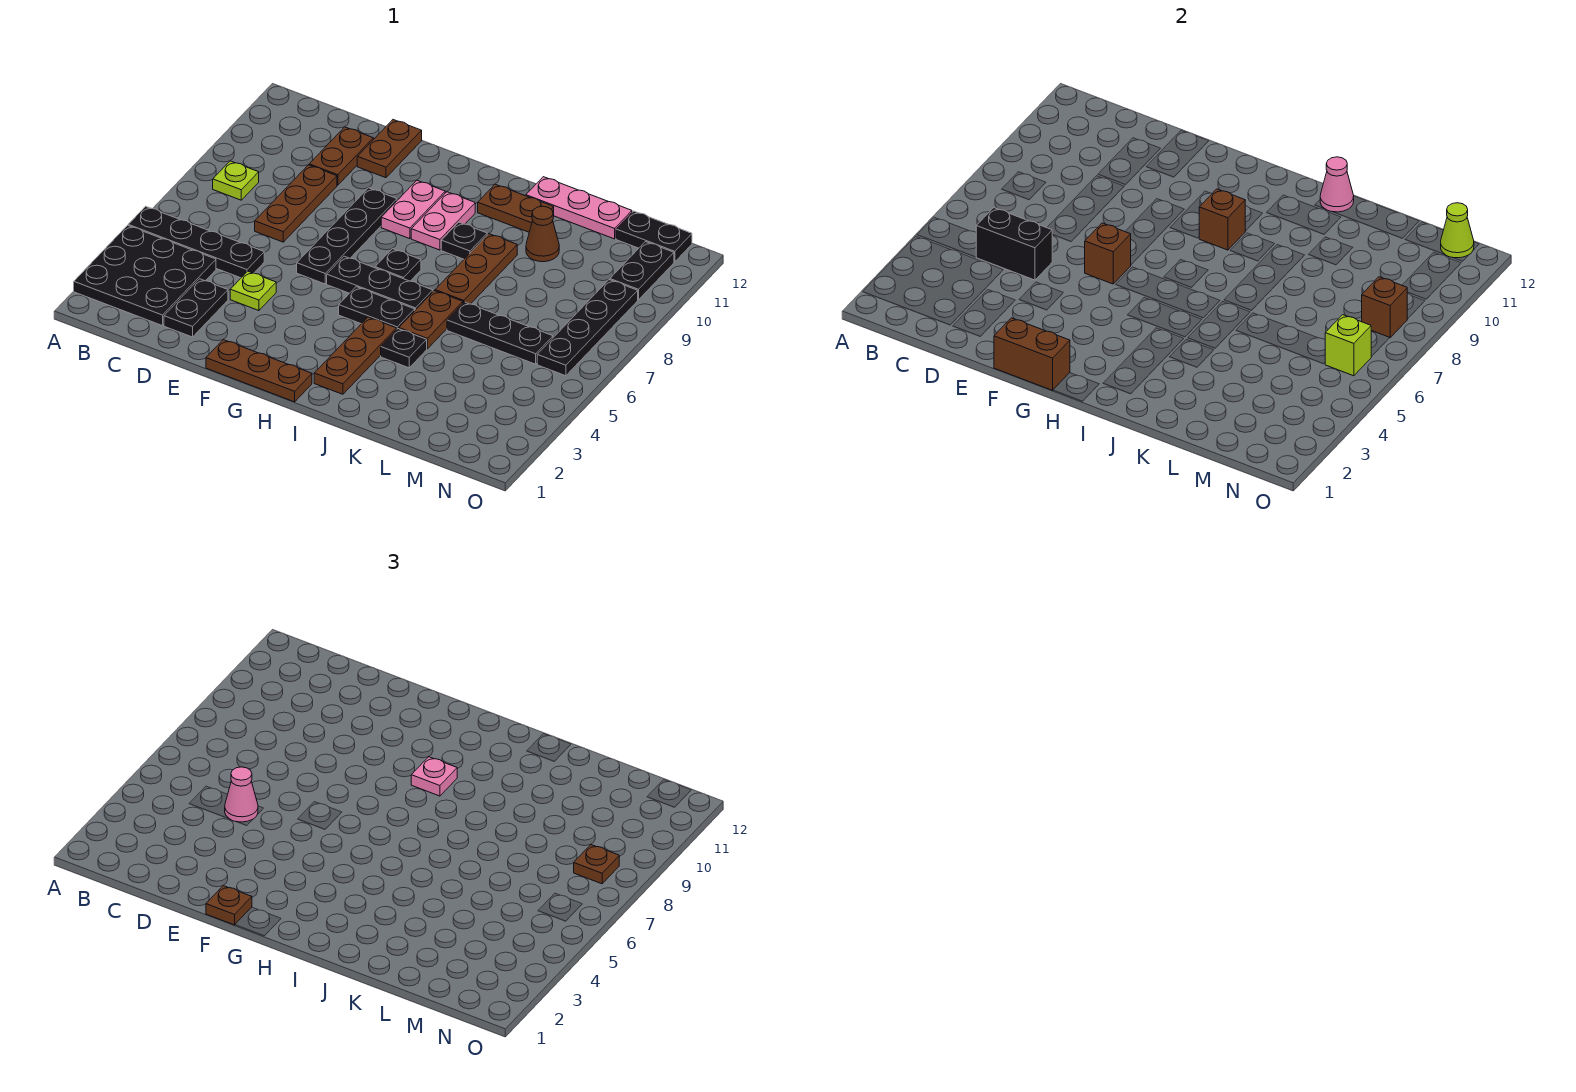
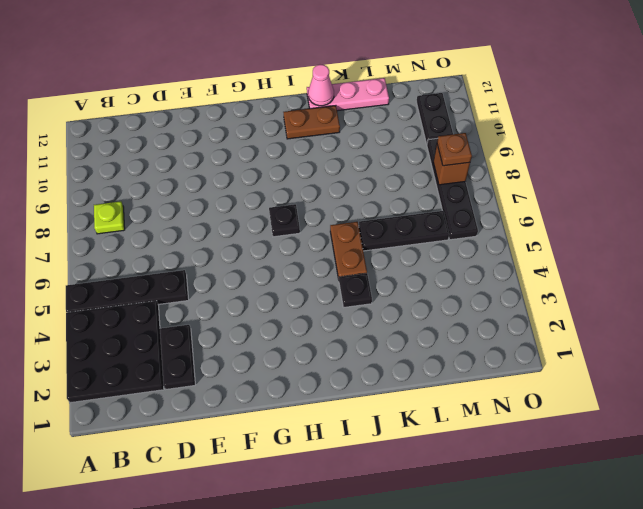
none -> brown 1x3 plate [255,165,337,242]
none -> brown 1x2 plate [309,127,373,185]
none -> lime 1x1 plate [230,271,276,311]
none -> brown 1x2 plate [357,120,422,178]

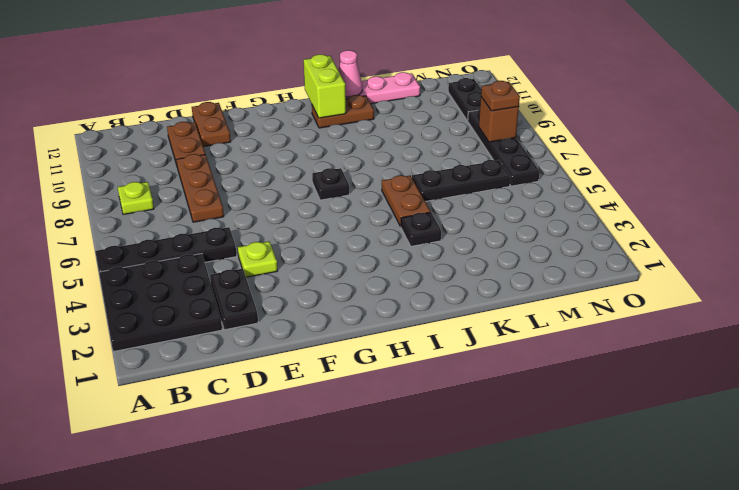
lime 1x2 brick [304,55,346,118] -> none
none -> brown 1x3 plate [206,340,312,402]
none -> black 1x4 plate [297,188,397,284]
none -> black 1x3 plate [327,256,433,310]
none -> pink 1x2 plate [381,180,445,239]

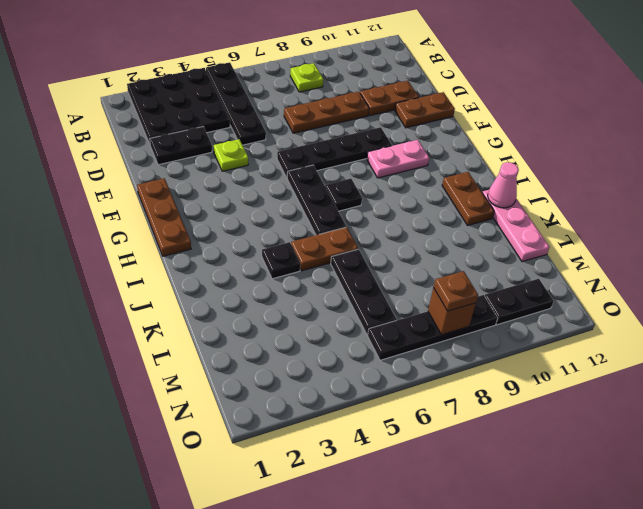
none -> black 1x2 plate [339,287,415,329]
none -> pink 1x2 plate [411,192,475,250]
none -> brown 1x3 plate [314,317,397,394]
none -> black 1x1 plate [441,222,487,259]

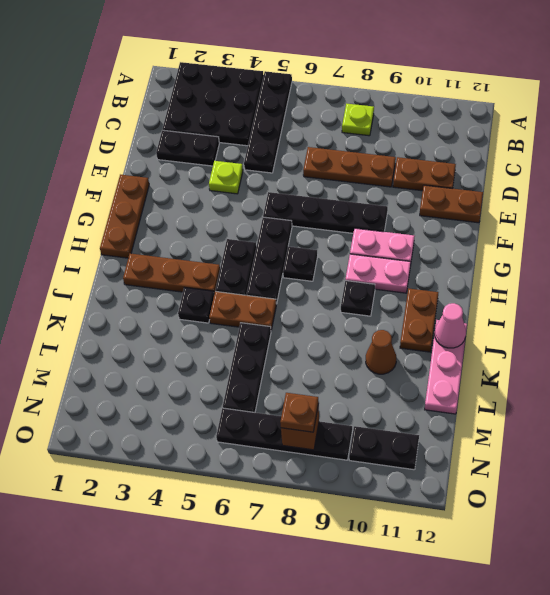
none -> brown 1x3 plate [435,234,517,304]
none -> black 1x2 plate [616,211,692,262]
none -> black 1x2 brick [976,208,1052,280]
none -> brown 1x2 brick [994,318,1070,390]

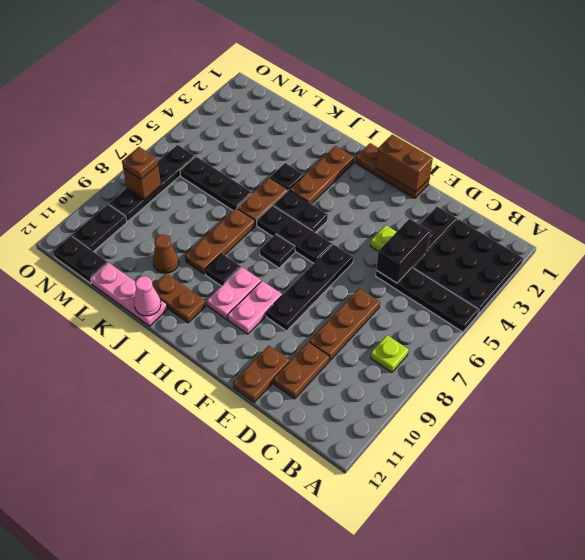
black 1x2 brick [376,219,431,283] -> black 1x2 brick turned to [976,208,1052,280]
none -> brown 1x1 brick [1085,223,1131,284]
none -> brown 1x1 brick [1199,189,1245,250]
none -> lime 1x1 brick [1325,315,1371,376]
none -> lime 1x1 cone [1441,203,1474,258]

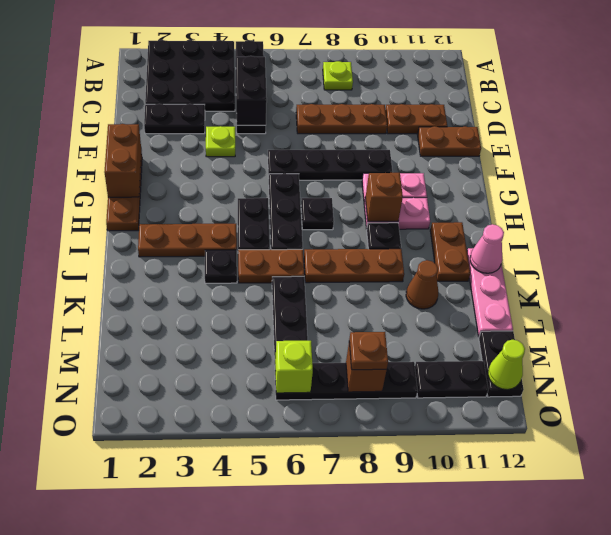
none -> brown 1x1 brick [1085,223,1131,284]
none -> pink 1x1 cone [225,767,258,822]
none -> brown 1x1 plate [206,886,252,925]
none -> pink 1x1 plate [411,757,457,796]

